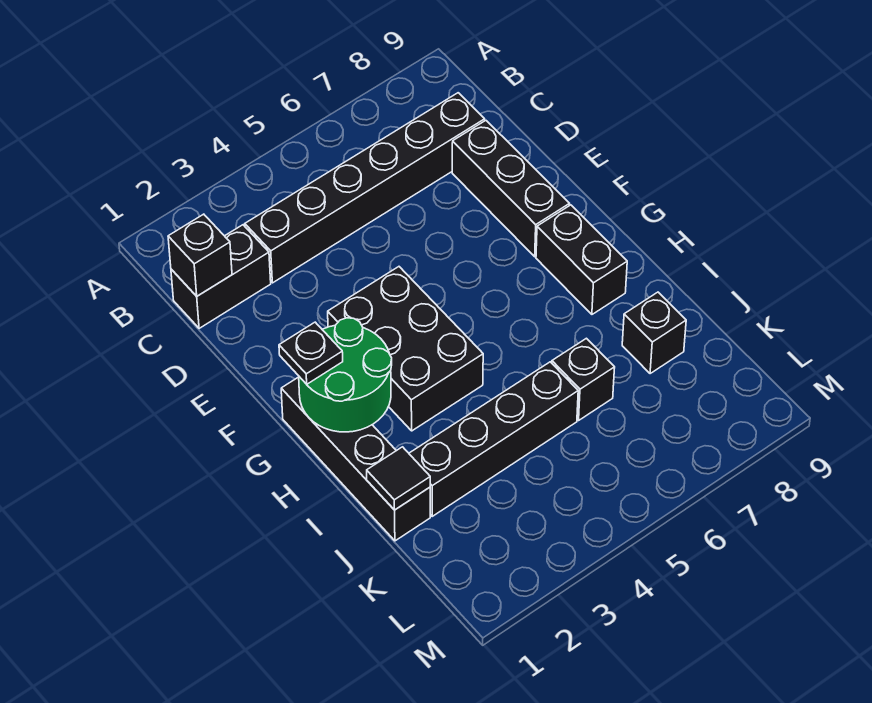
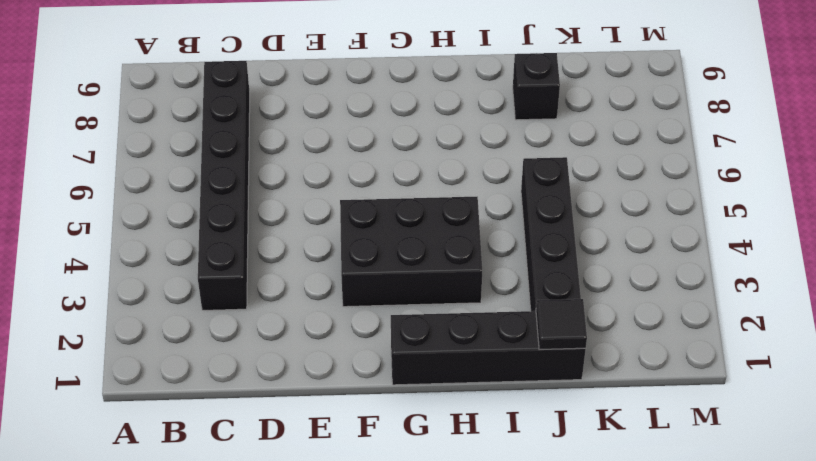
none -> black 1x2 brick [171,225,271,328]
none -> black 1x3 brick [452,121,569,257]
none -> black 1x2 brick [536,205,627,314]

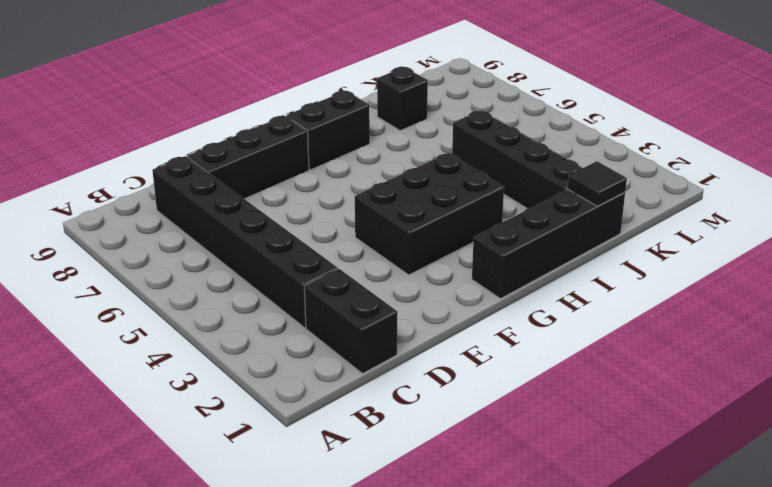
none -> black 1x1 brick [552,338,615,420]
none -> black 1x1 brick [168,214,232,296]
none -> green 2x2 round brick [299,318,392,432]

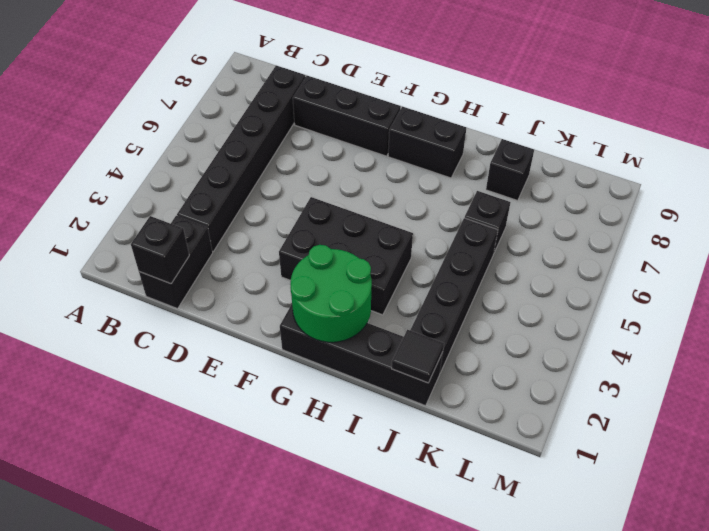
none -> black 1x1 plate [279,322,343,384]

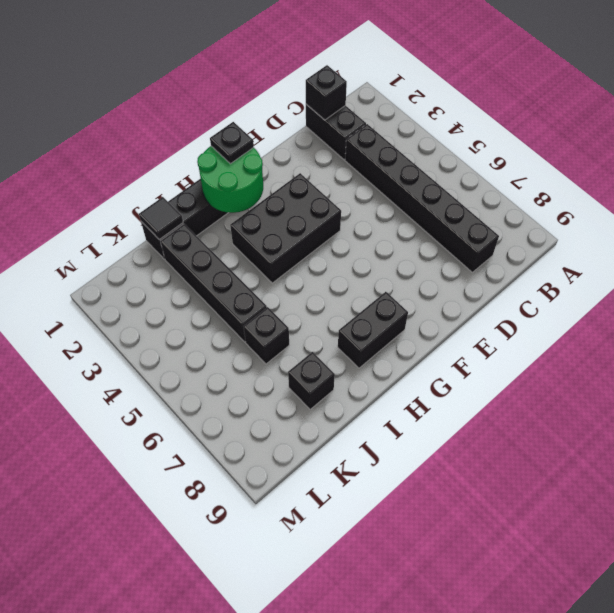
none -> black 1x3 brick [452,121,569,257]

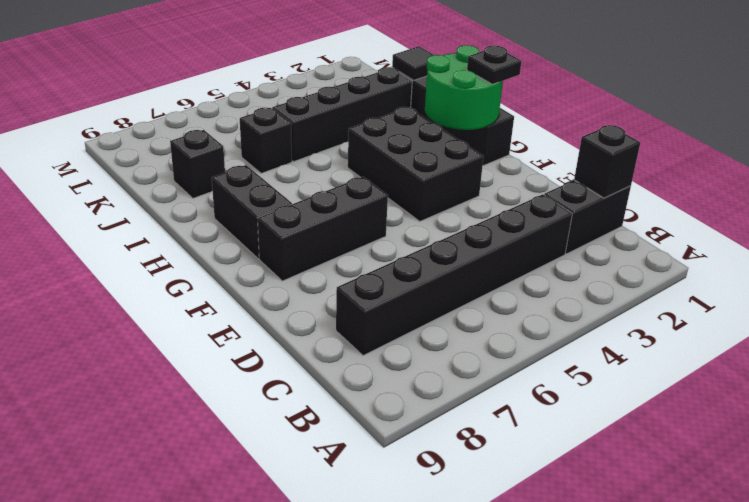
black 1x3 brick [258,177,388,281] -> black 1x3 brick turned to [452,121,569,257]

